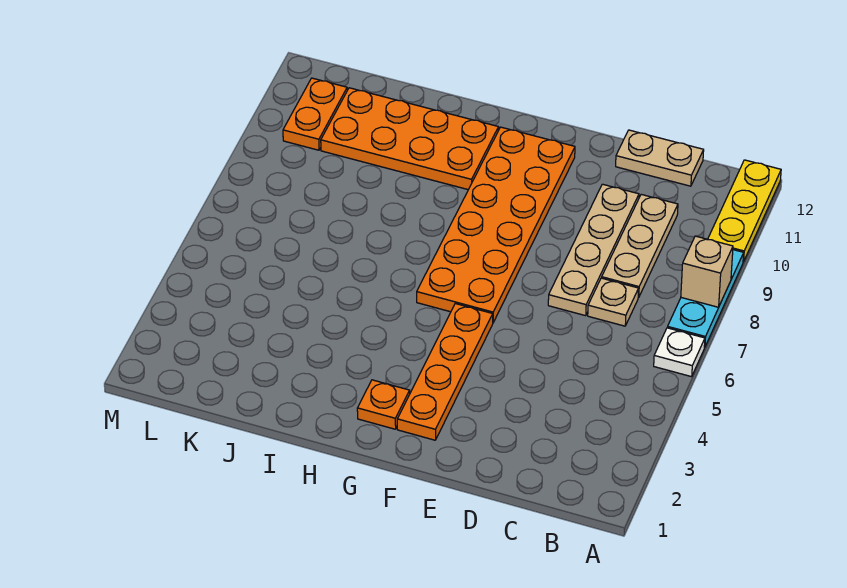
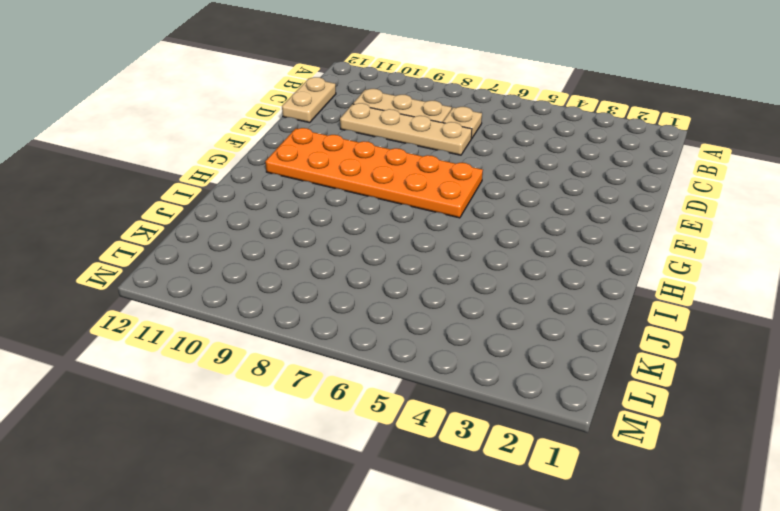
none -> white 1x1 plate [654,328,705,377]
none -> cyan 1x3 plate [667,250,744,348]
none -> yellow 1x3 plate [708,160,781,262]

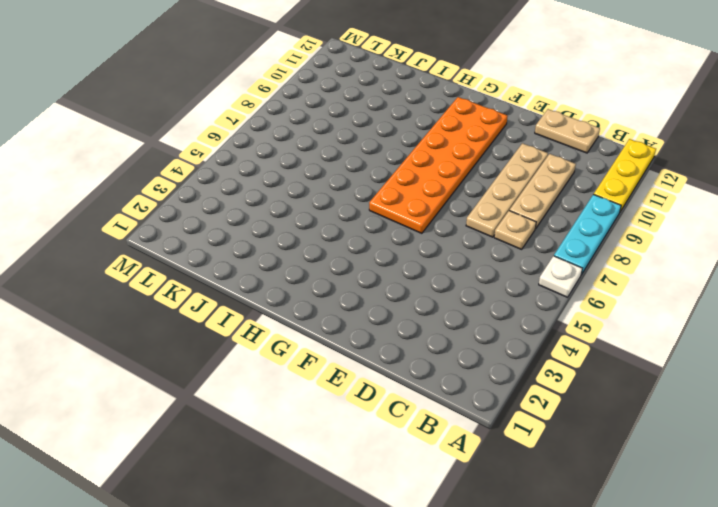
none -> orange 1x4 plate [397,304,493,440]
none -> orange 1x1 plate [357,380,410,429]
none -> orange 2x4 plate [321,88,499,190]

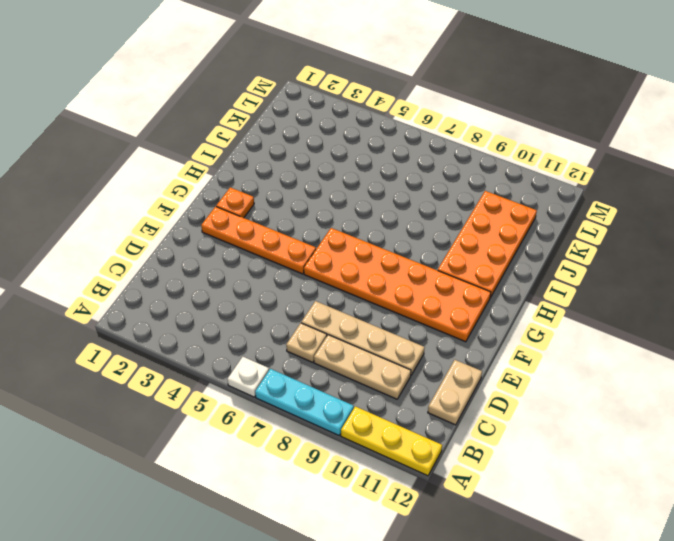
none -> orange 1x2 plate [283,78,347,150]
none -> tan 1x1 brick [681,236,733,307]

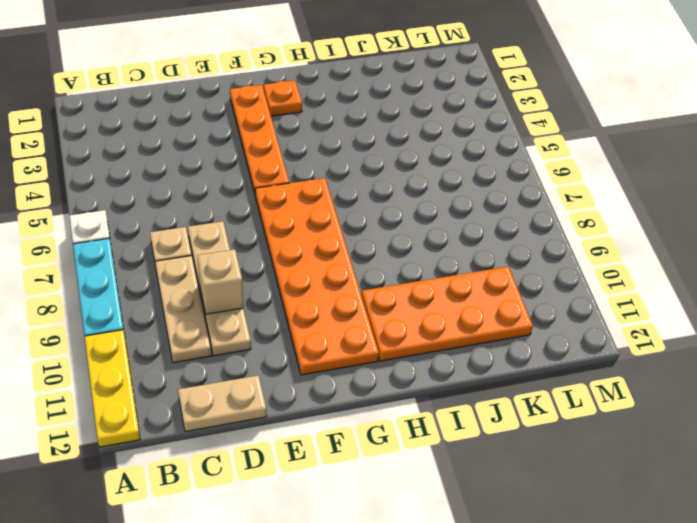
tan 1x1 brick [197,249,243,314] -> tan 1x1 brick moved to [681,236,733,307]
none -> orange 1x2 plate [283,78,347,150]

